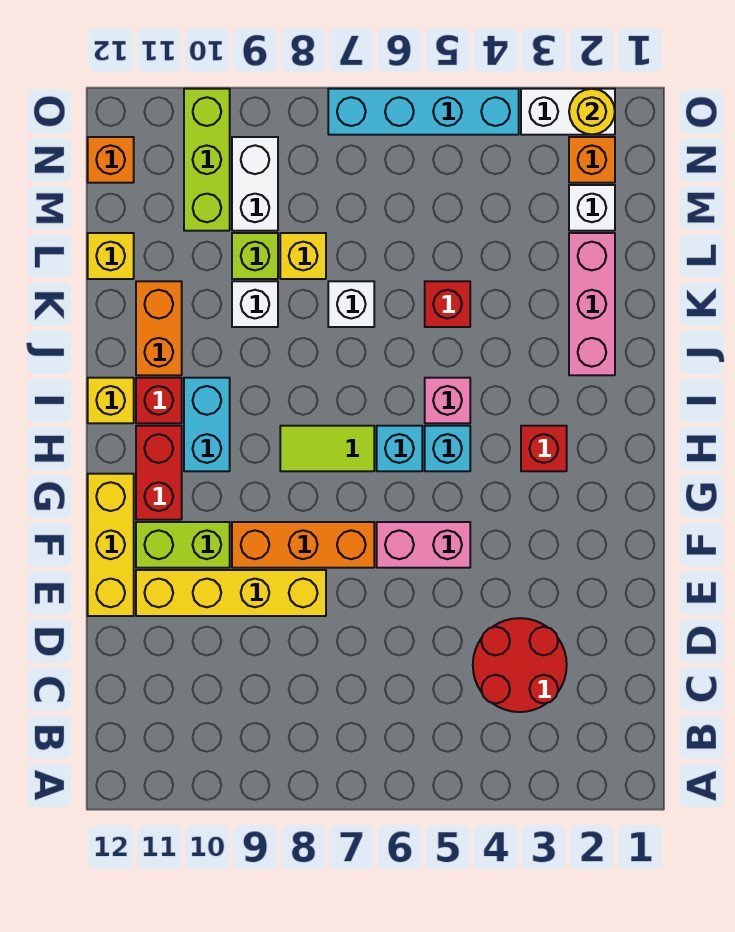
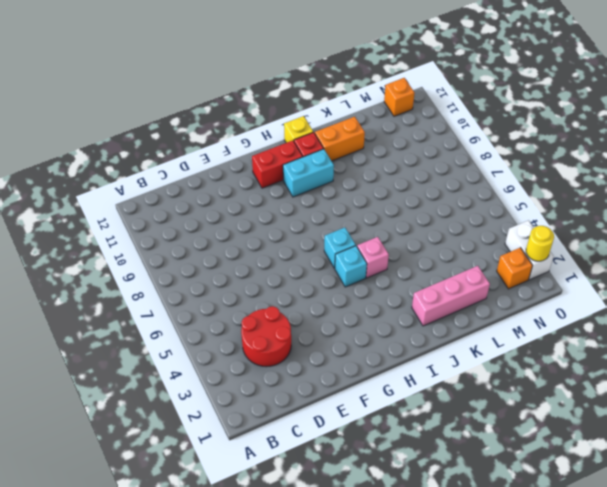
none -> yellow 1x4 brick [136,570,326,616]
none -> yellow 1x3 brick [88,474,134,616]
none -> pink 1x2 brick [377,522,470,568]
none -> orange 1x3 brick [232,522,374,568]

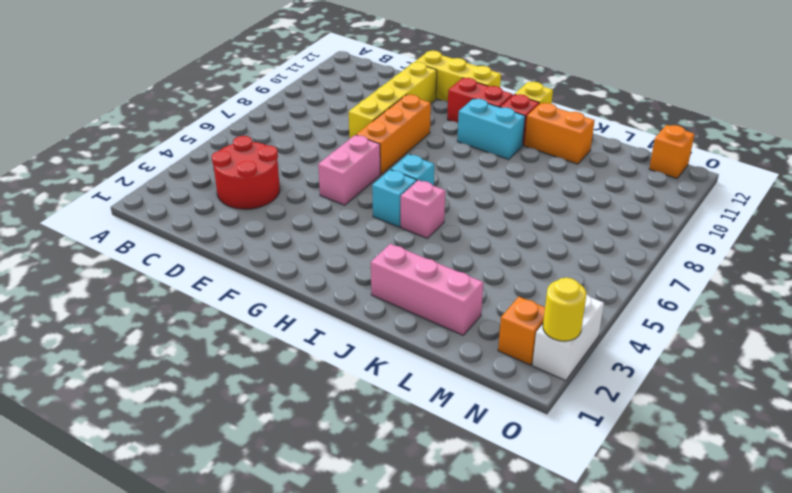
none -> lime 1x2 brick [136,522,230,568]
none -> red 1x1 brick [521,426,567,471]
none -> lime 1x2 tile [280,426,374,471]
none -> red 1x1 brick [425,281,470,327]

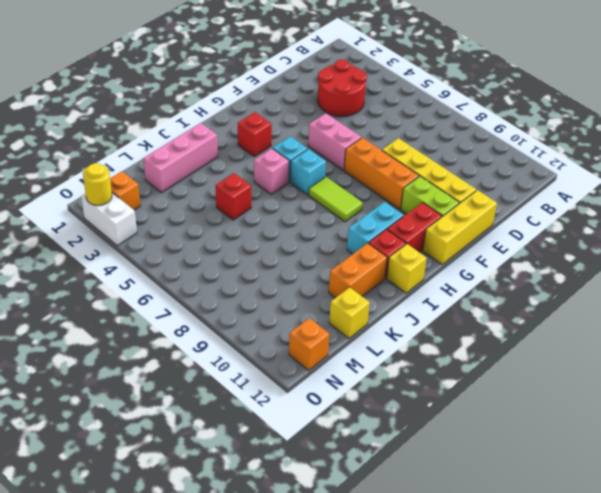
none -> white 1x1 brick [328,281,374,327]
none -> white 1x1 brick [232,281,278,327]
none -> yellow 1x1 brick [280,233,326,279]
none -> lime 1x1 brick [232,233,278,279]

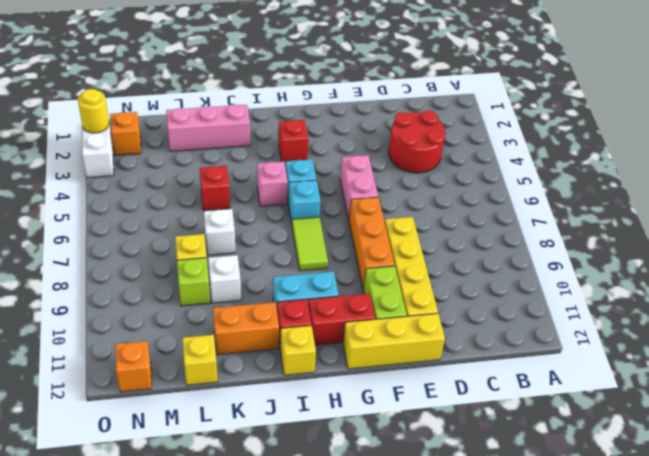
none -> white 1x1 brick [569,185,615,231]
none -> white 1x2 brick [232,137,278,231]
none -> lime 1x3 brick [184,89,230,231]
none -> cyan 1x4 brick [328,89,519,135]

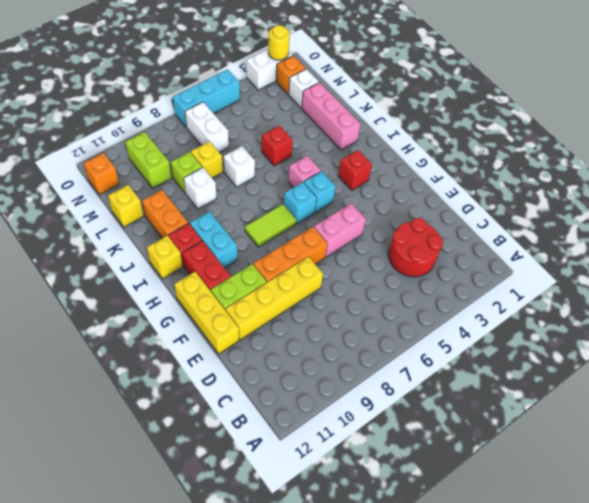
white 1x2 brick [185,102,229,152] -> white 1x2 brick moved to [232,137,278,231]
lime 1x2 brick [126,132,171,188] -> lime 1x3 brick [184,89,230,231]
cyan 1x3 brick [173,69,240,128] -> cyan 1x4 brick [328,89,519,135]

